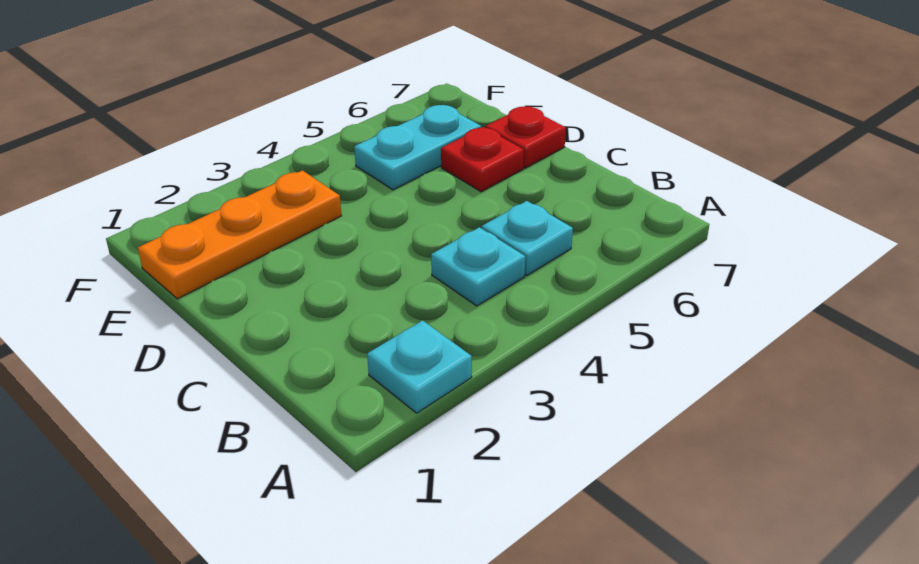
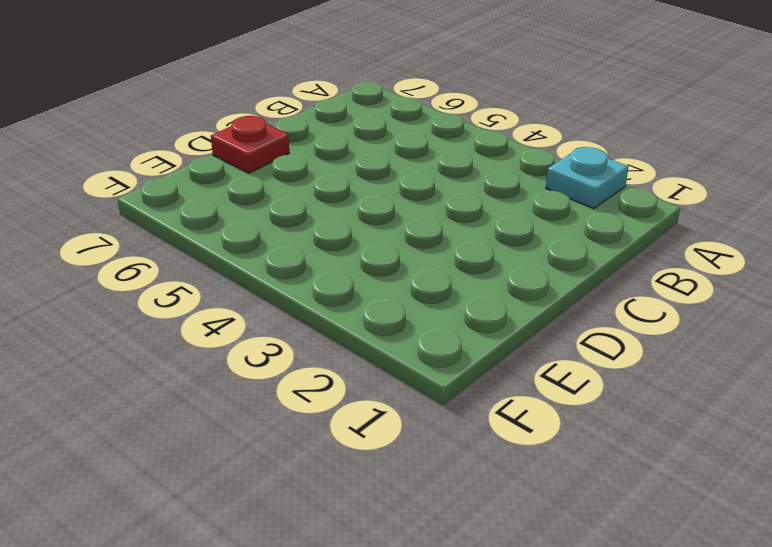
none -> cyan 1x1 plate [431,227,525,306]
none -> cyan 1x1 plate [482,201,573,275]

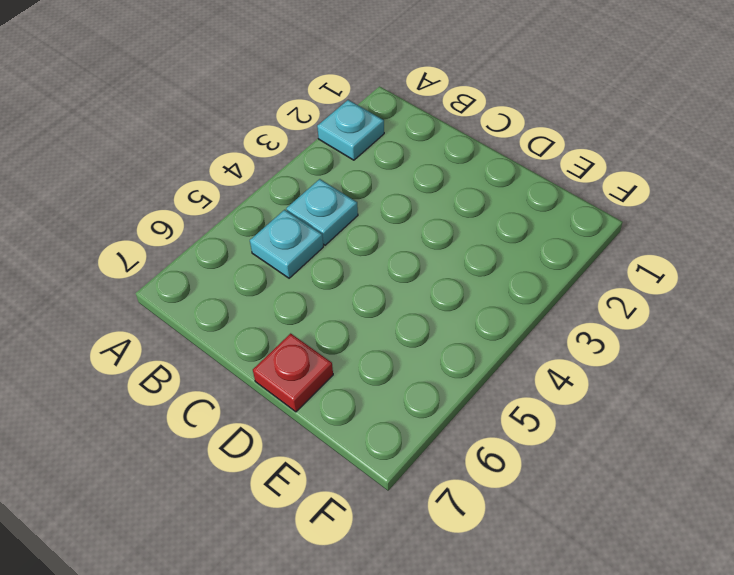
none -> red 1x1 plate [441,127,524,192]
none -> orange 1x3 plate [138,170,341,299]

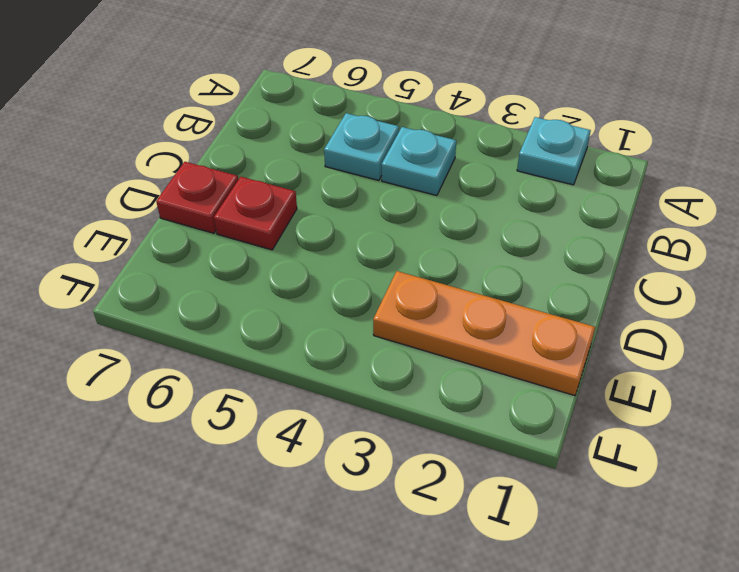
none -> cyan 1x2 plate [354,105,481,190]

